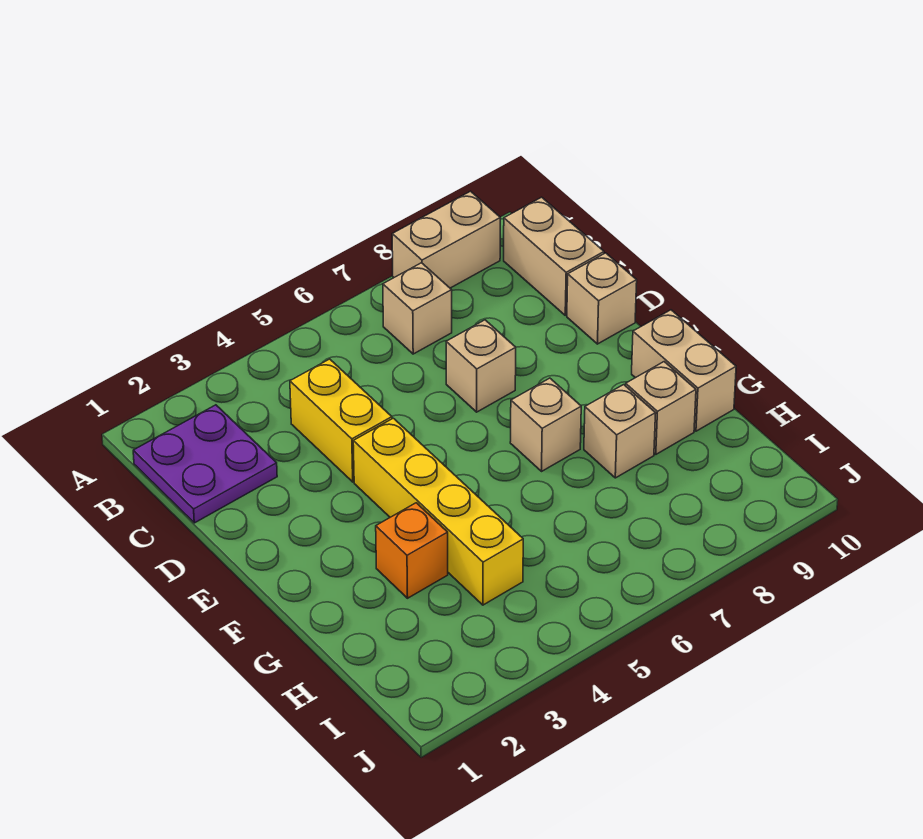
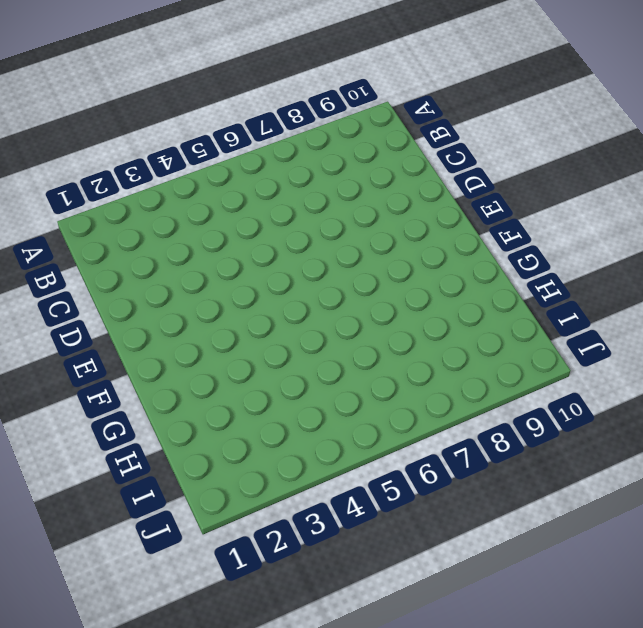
none -> tan 1x2 brick [392,191,500,288]
none -> purple 2x2 plate [133,405,277,523]
none -> tan 1x1 brick [383,263,452,354]

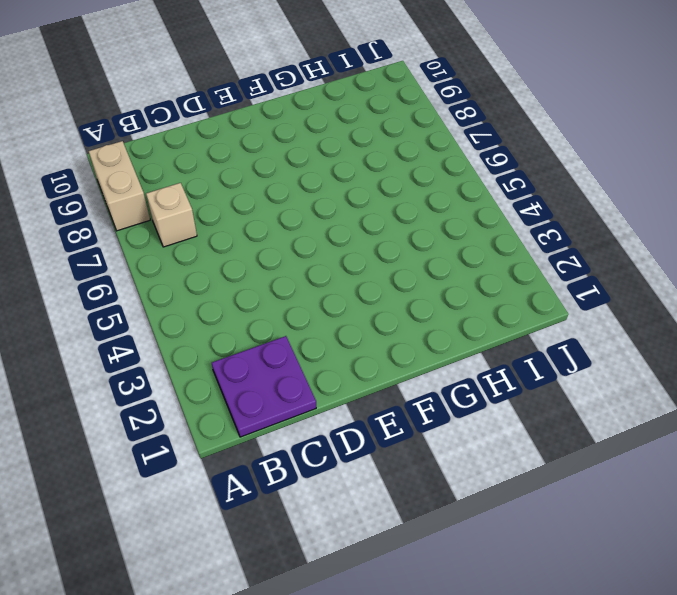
none -> tan 1x2 brick [504,197,604,315]
none -> yellow 1x2 brick [290,359,392,482]
none -> tan 1x1 brick [446,320,516,412]

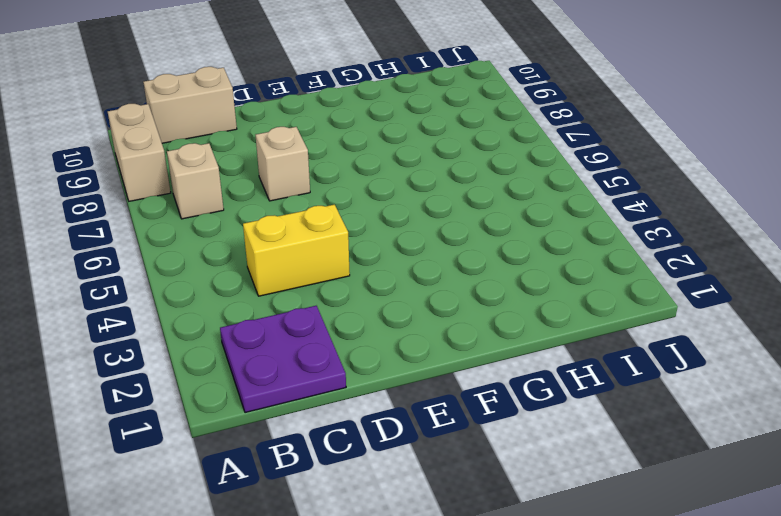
none -> tan 1x1 brick [567,253,637,344]
none -> yellow 1x4 brick [353,418,523,605]
none -> tan 1x1 brick [510,378,581,471]

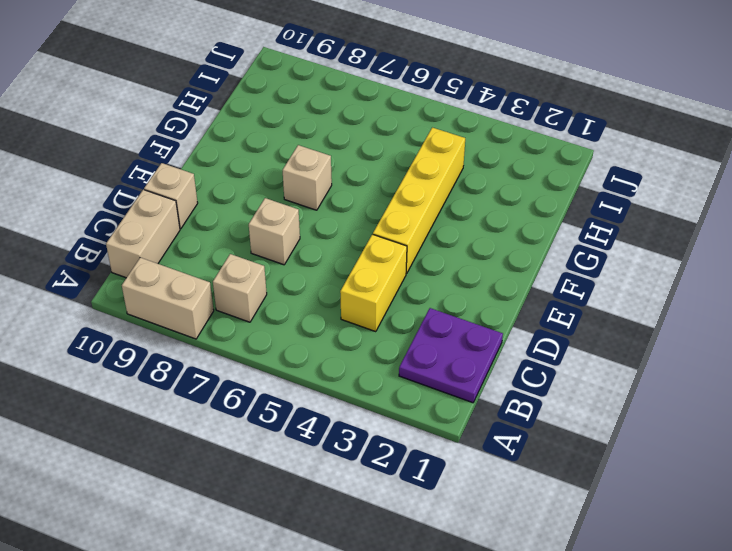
none -> tan 1x2 brick [632,310,736,431]
none -> orange 1x1 brick [376,503,448,598]
none -> tan 1x1 brick [584,385,656,478]

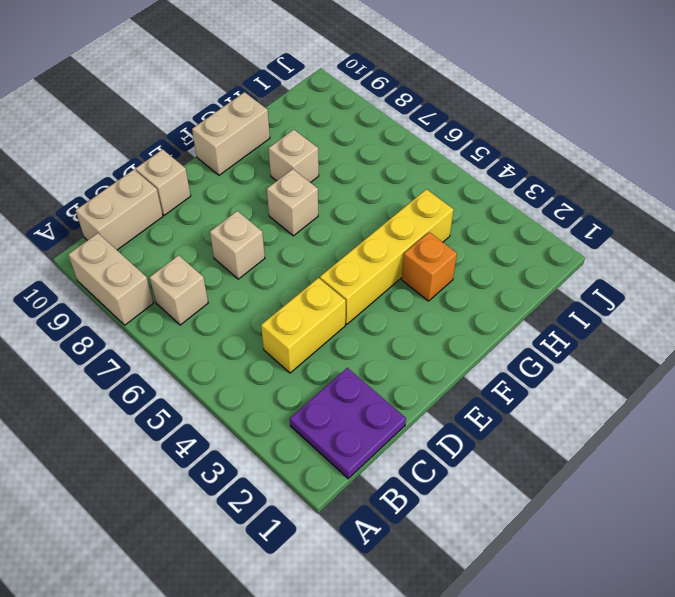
none -> tan 1x1 brick [626,362,696,454]

